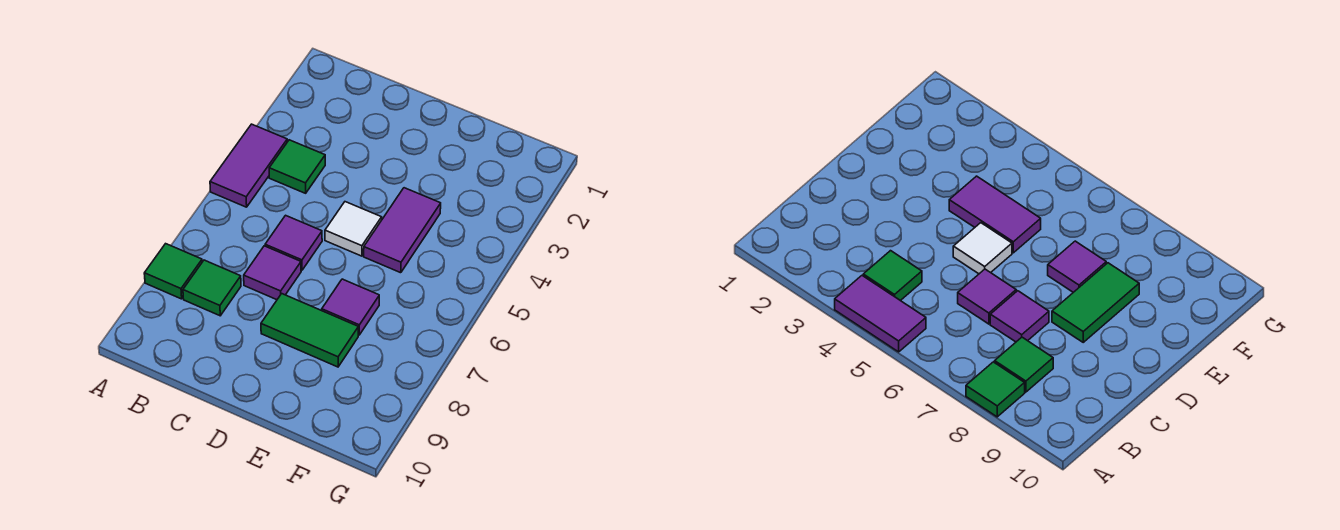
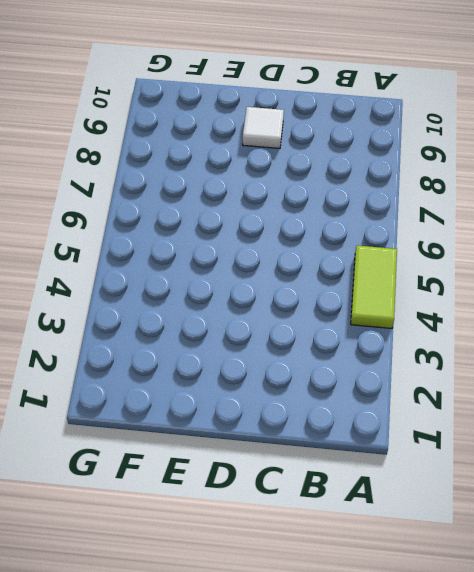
lime 1x2 tile [351,245,397,328] -> purple 1x2 tile [210,124,287,207]
white 1x1 tile [243,107,284,148] -> white 1x1 tile moved to [325,202,382,256]
none -> green 1x1 tile [144,244,202,299]
none -> green 1x1 tile [269,140,325,193]

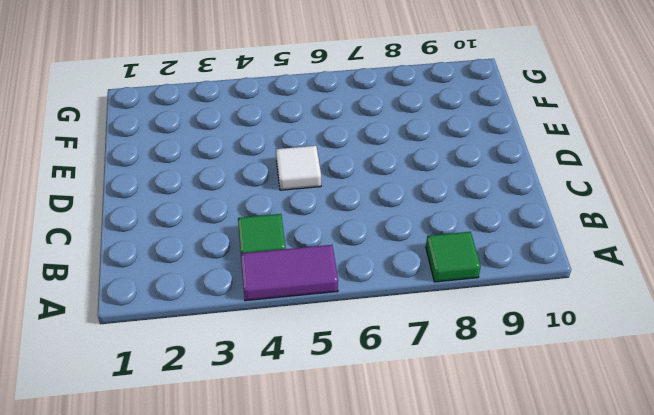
none -> green 1x1 tile [183,260,241,316]
none -> purple 1x1 tile [265,215,322,270]

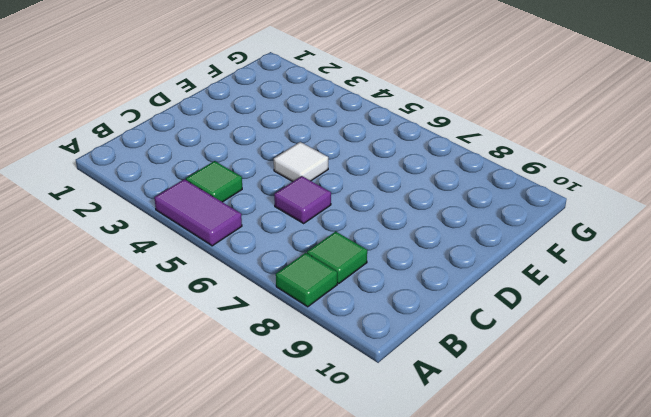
none -> purple 1x1 tile [244,246,301,300]
none -> green 1x2 tile [261,294,358,367]

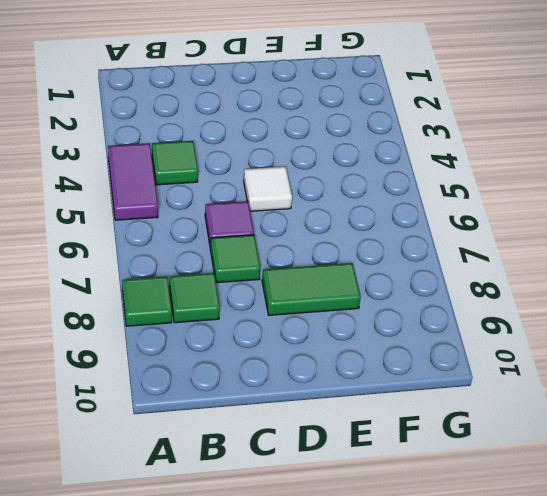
green 1x1 tile [210,235,260,283] -> purple 1x1 tile [244,246,301,300]
none -> purple 1x2 tile [364,188,441,273]
none -> purple 1x1 tile [322,279,379,335]

